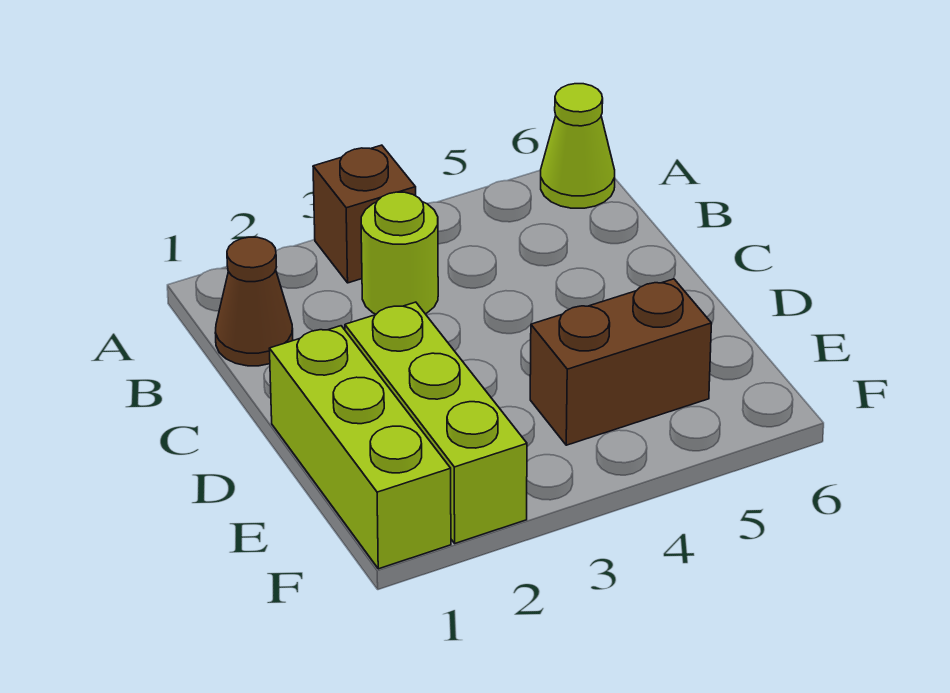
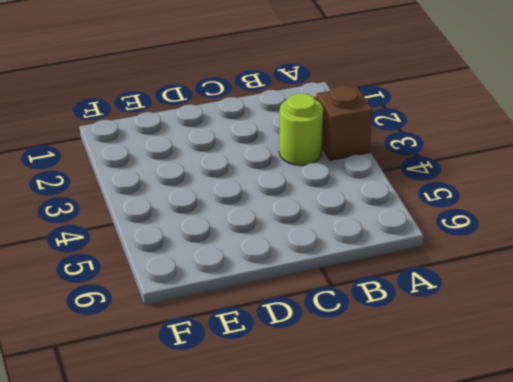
none -> lime 1x1 cone [541,84,615,208]
none -> brown 1x1 cone [215,237,293,366]

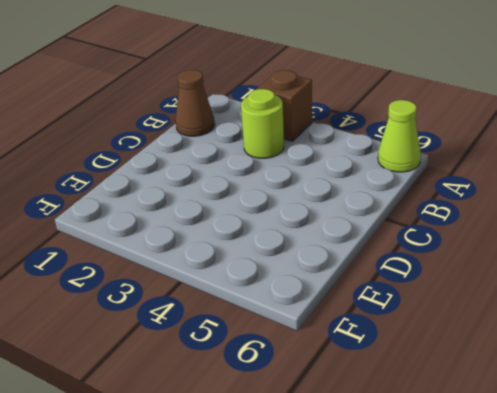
none -> lime 1x3 brick [269,326,451,569]
none -> lime 1x3 brick [345,302,527,543]

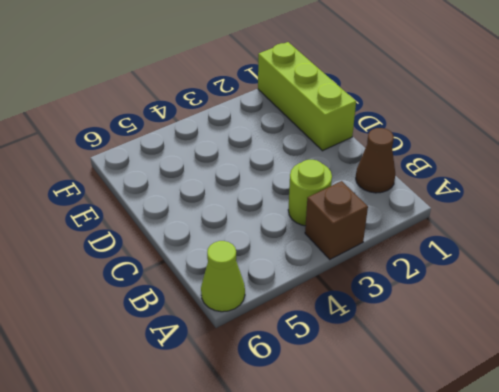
none -> lime 1x3 brick [345,302,527,543]
none -> brown 1x2 brick [530,279,711,445]

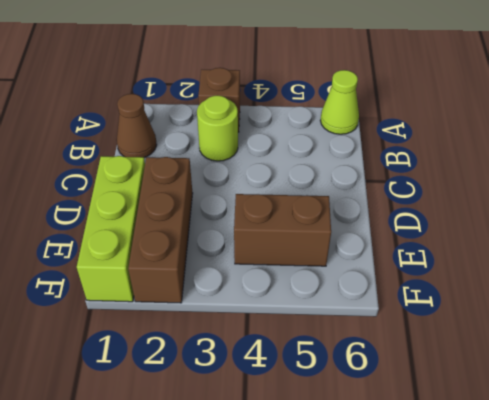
brown 1x3 brick [128,157,193,303] -> lime 1x3 brick [345,302,527,543]

